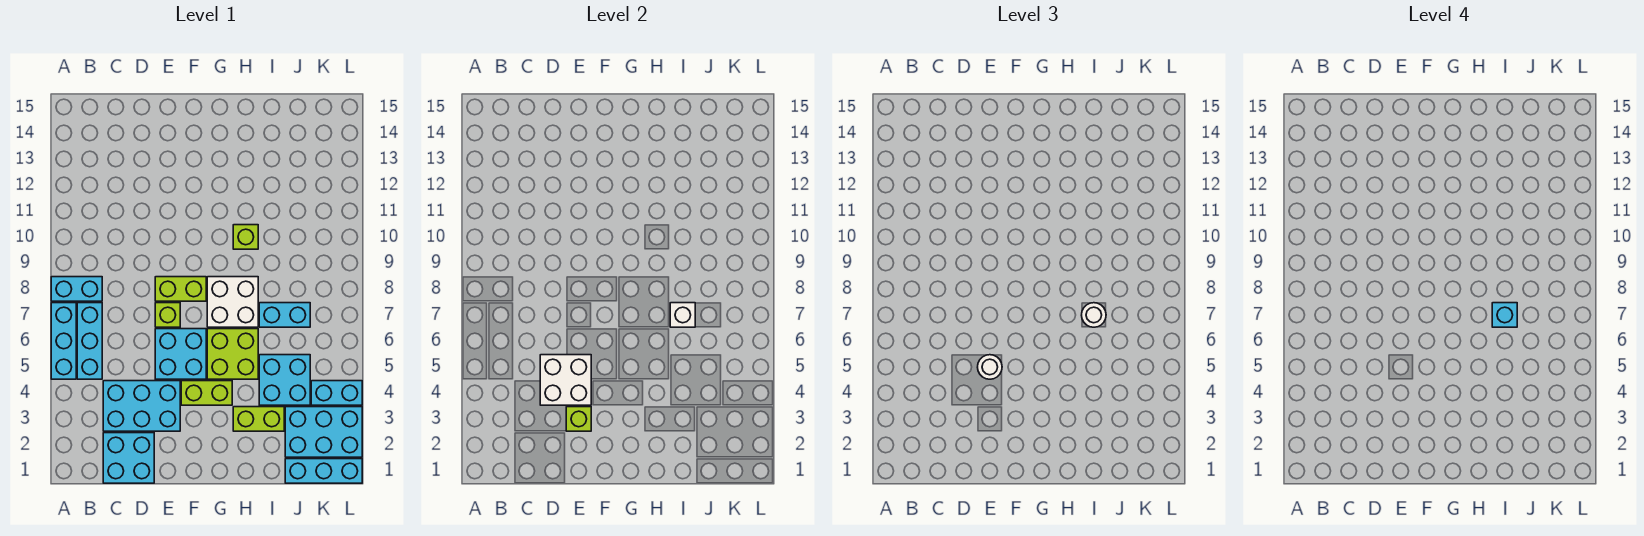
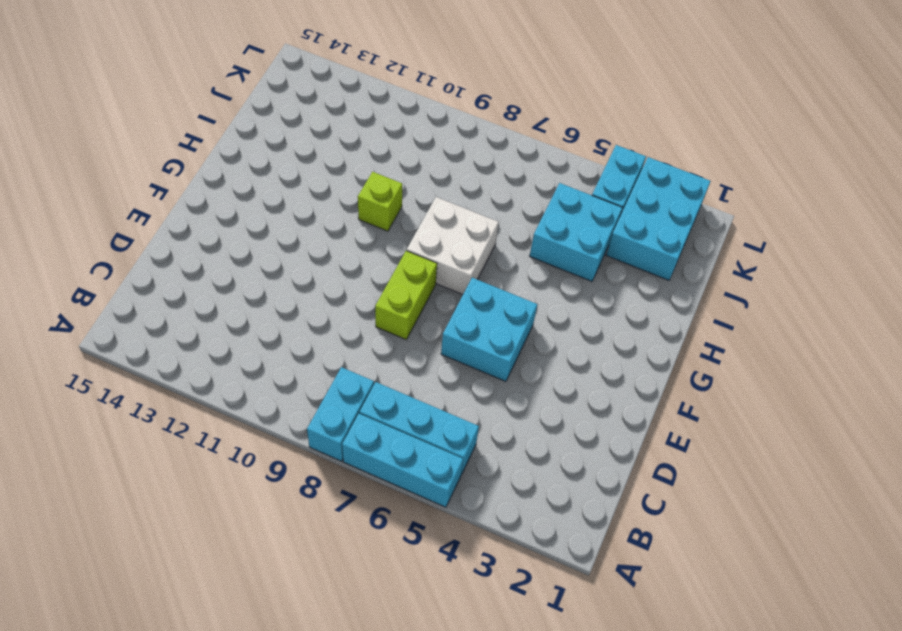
none -> cyan 2x2 brick [103,433,154,483]
none -> cyan 2x3 brick [103,381,180,431]
none -> lime 1x1 brick [155,303,180,327]

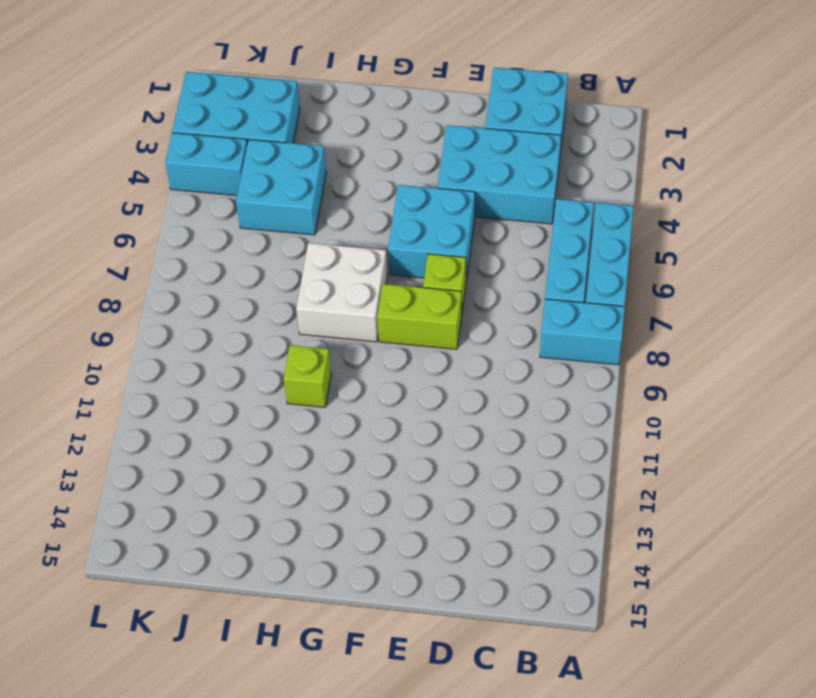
none -> lime 1x2 brick [181,381,232,405]
none -> lime 2x2 brick [207,329,258,379]
none -> lime 1x2 brick [233,407,284,431]

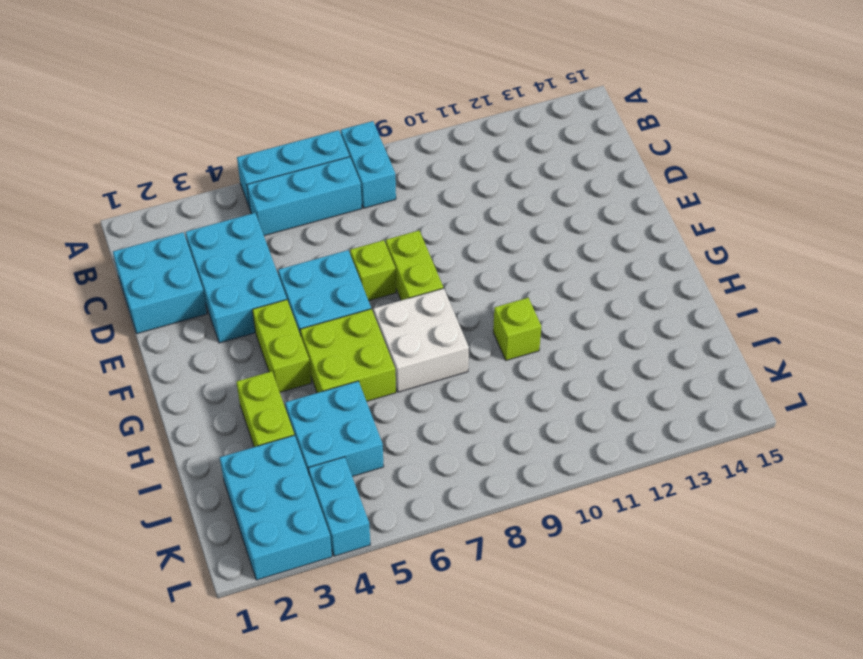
none -> cyan 1x2 brick [259,303,310,327]
none -> cyan 1x3 brick [285,459,362,483]
none -> white 2x2 brick [540,355,591,405]

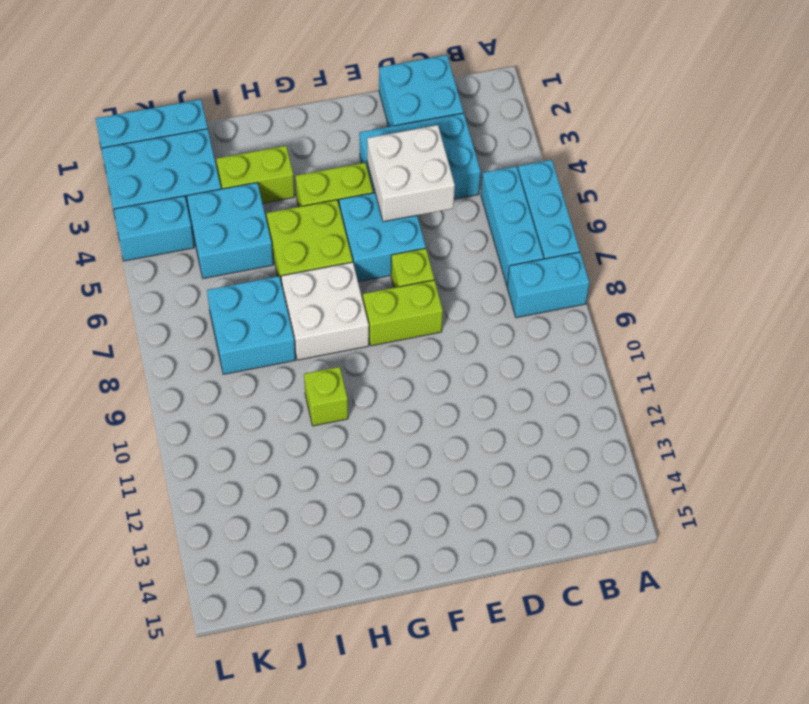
cyan 2x2 brick [207,276,295,374] -> cyan 1x2 brick [259,303,310,327]
none -> lime 1x1 brick [566,407,591,431]
none -> white 1x1 brick [670,303,695,327]
none -> white 1x1 round brick [978,355,1002,379]

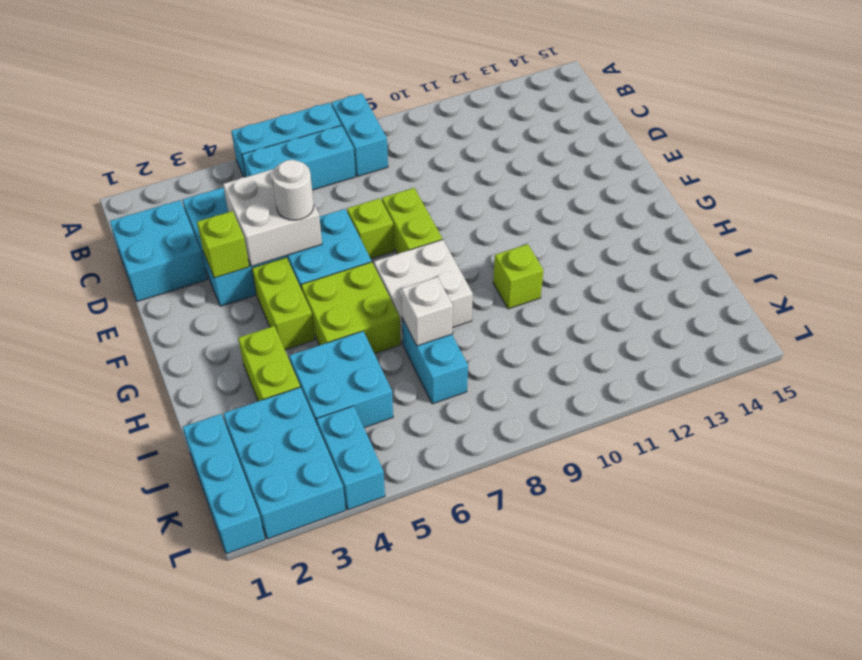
none -> white 1x1 round brick [1082,303,1106,327]
none -> cyan 1x1 brick [1492,303,1517,327]

